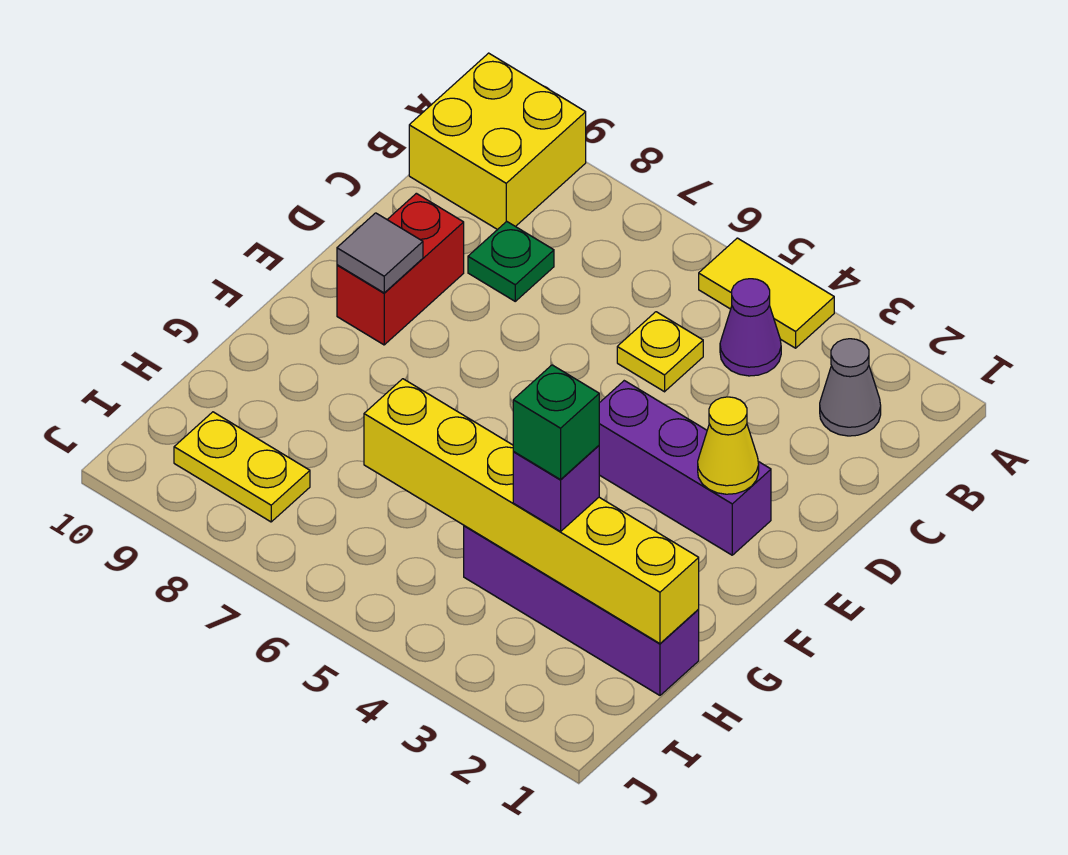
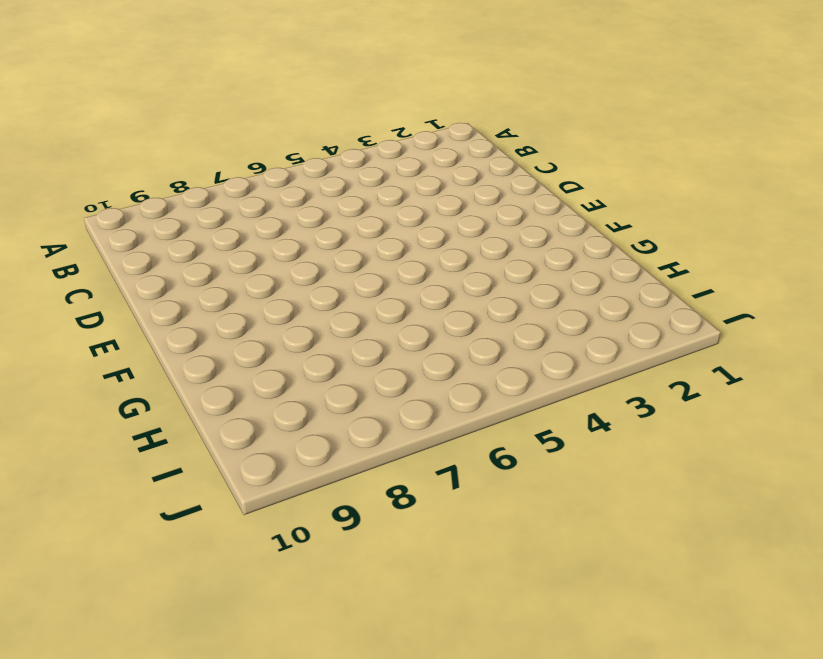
none -> yellow 1x2 tile [699,238,834,348]
none -> yellow 2x2 brick [409,53,586,230]
none -> grey 1x1 cone [820,339,881,436]

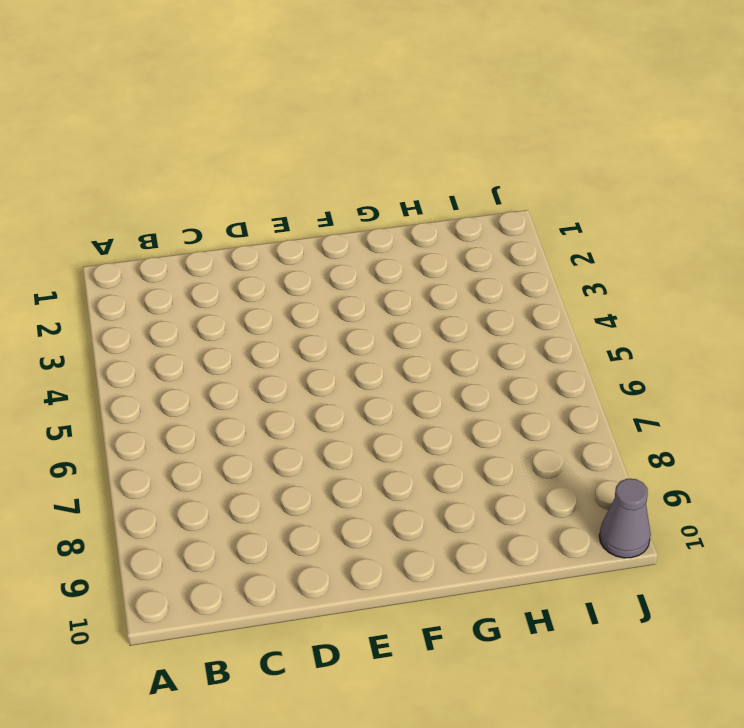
grey 1x1 cone [599,479,651,558] -> grey 1x1 cone moved to [820,339,881,436]
none -> yellow 1x2 tile [699,238,834,348]
none -> yellow 2x2 brick [409,53,586,230]
none -> purple 1x1 cone [720,279,781,376]

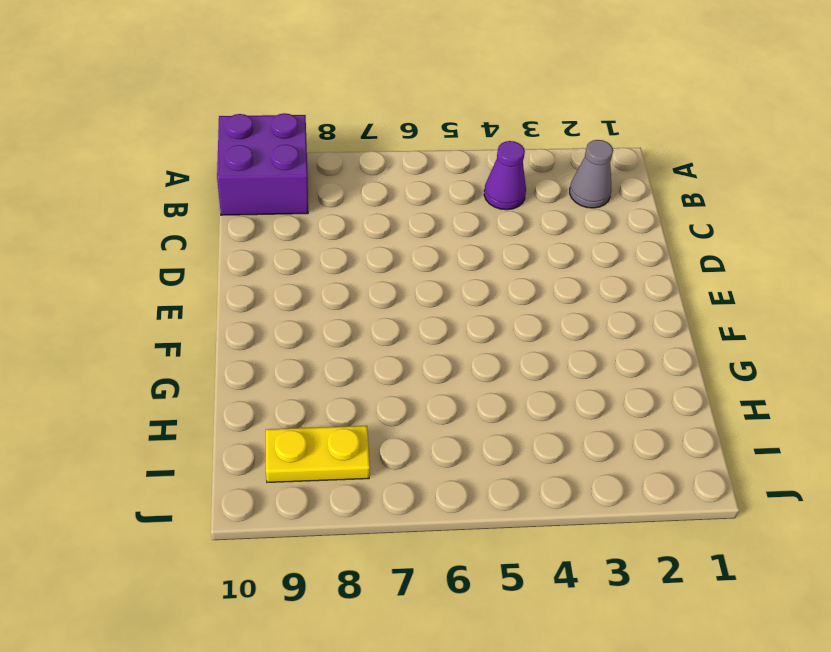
purple 2x2 brick [217,113,308,215] -> yellow 2x2 brick [409,53,586,230]
none -> yellow 1x2 tile [699,238,834,348]
none -> yellow 1x1 plate [617,312,703,392]
none -> green 1x1 plate [468,221,554,301]

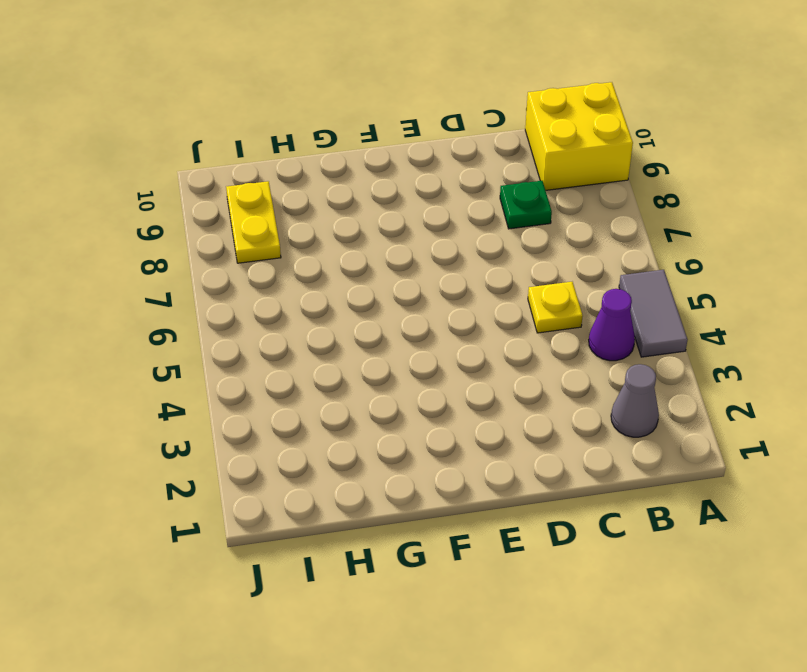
grey 1x2 tile [619,270,688,357] -> yellow 1x2 tile [699,238,834,348]
none -> red 1x2 brick [337,193,464,345]
none -> purple 1x3 brick [599,381,771,555]
none -> purple 1x4 brick [464,526,699,695]

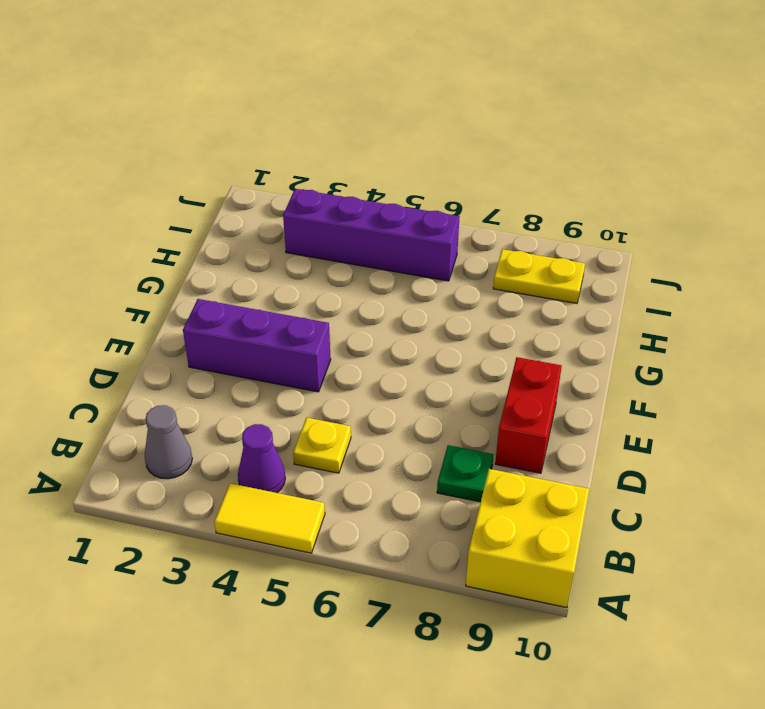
purple 1x4 brick [283,189,460,281] -> purple 1x4 brick moved to [464,526,699,695]
none -> yellow 1x1 cone [698,397,759,494]
none -> grey 1x1 tile [337,213,423,293]
none -> yellow 1x6 brick [364,379,699,644]

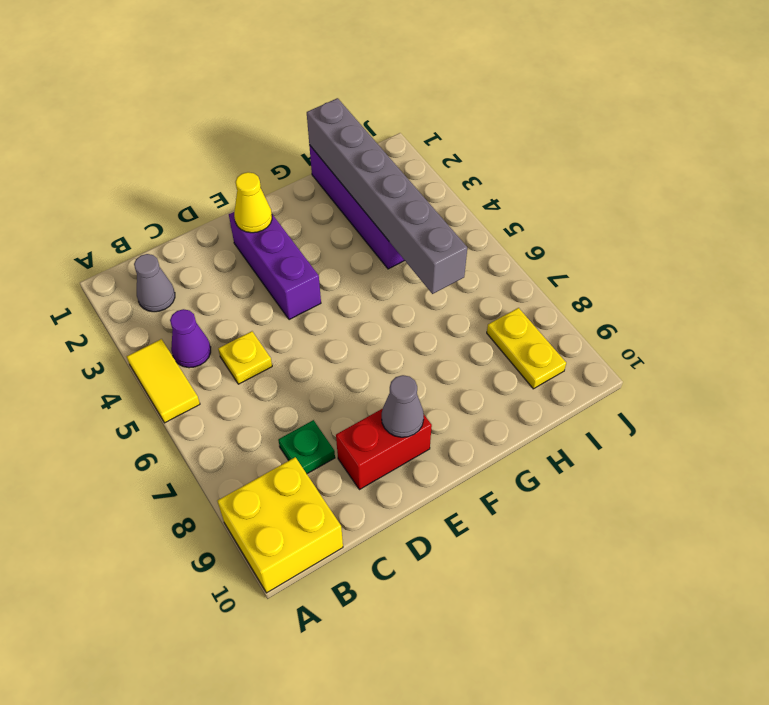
grey 1x1 cone [382,375,424,437] -> grey 1x1 tile [337,213,423,293]
grey 1x6 brick [307,98,467,294] -> yellow 1x6 brick [364,379,699,644]
none -> purple 1x1 brick [513,446,599,532]
none -> green 1x1 brick [513,365,599,480]

